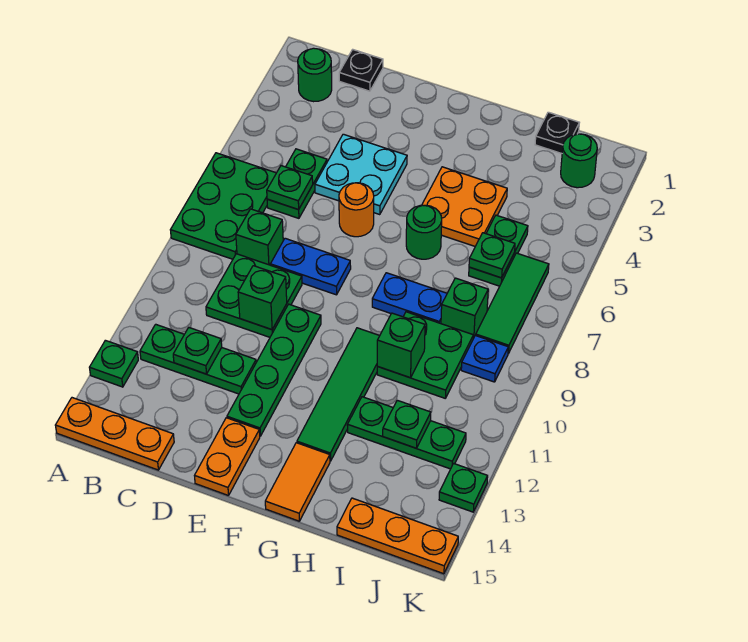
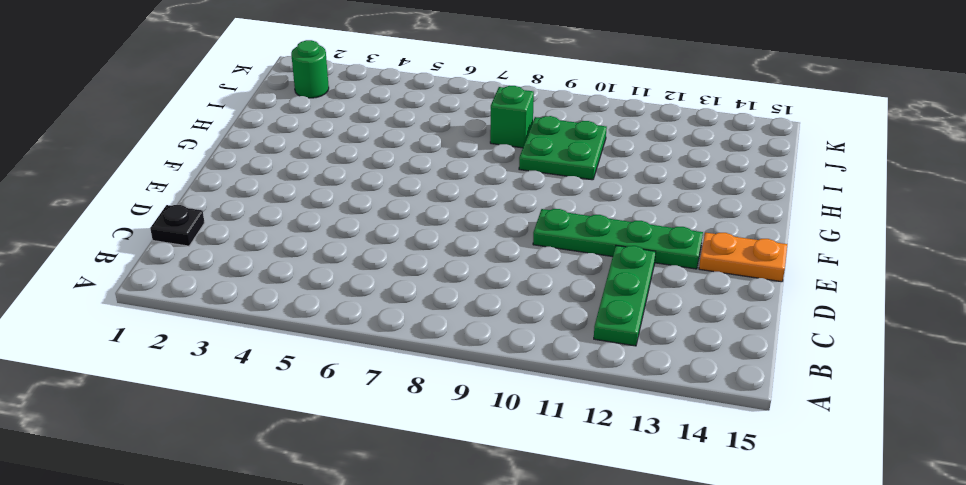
none -> green 2x3 plate [171,153,276,259]
none -> green 1x1 plate [89,340,138,387]
none -> orange 1x3 plate [55,398,174,470]
none -> green 1x1 round brick [298,48,332,102]

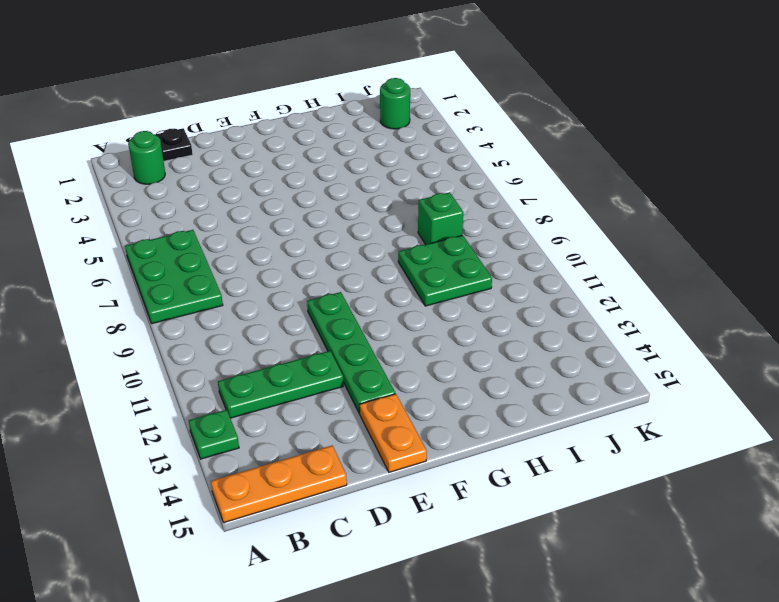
none -> green 1x2 plate [267,149,327,218]
none -> green 1x1 brick [236,209,283,265]
none -> green 2x2 plate [206,254,302,337]
none -> cyan 2x2 plate [315,134,407,215]

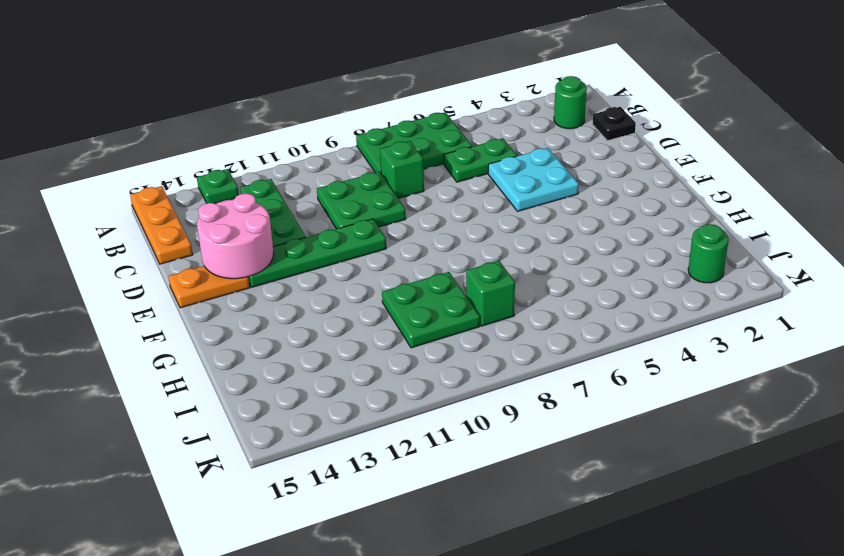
pink 2x2 round brick [197,193,274,279] -> none
none -> blue 1x2 plate [270,238,351,295]
none -> orange 1x1 round brick [339,183,374,237]
none -> orange 2x2 plate [422,167,507,246]
none -> green 1x1 round brick [406,205,442,259]

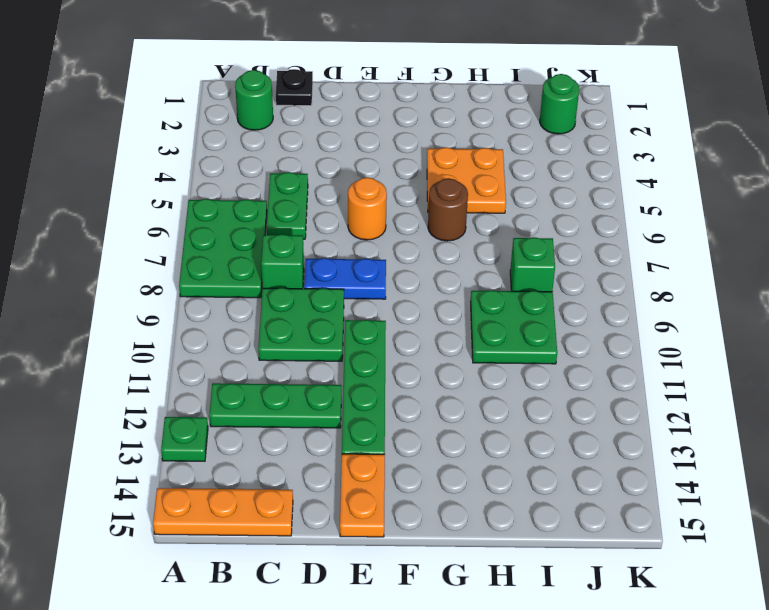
brown 1x1 round brick [428,178,468,241] -> green 1x1 round brick [406,205,442,259]
none -> cyan 2x2 plate [315,134,407,215]
none -> blue 1x2 plate [372,273,447,324]
none -> green 1x4 tile [297,328,380,461]
none -> orange 1x2 tile [265,443,330,521]

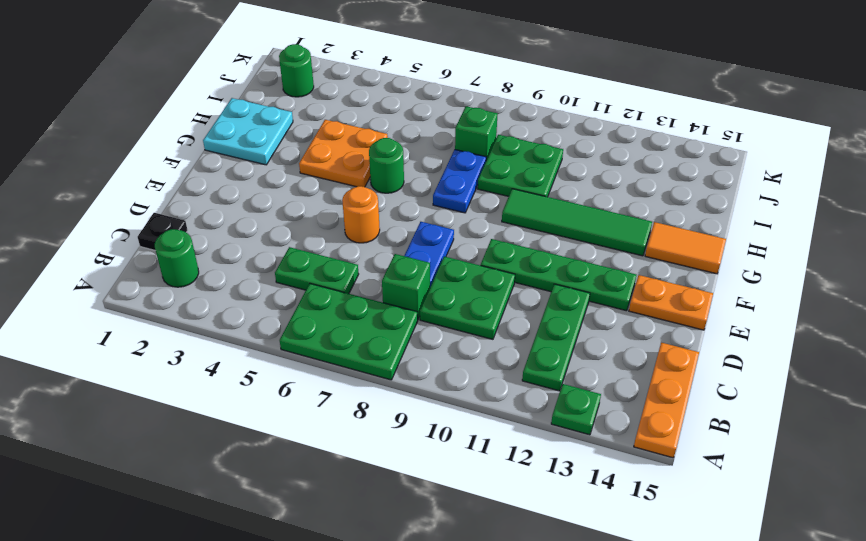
cyan 2x2 plate [203,98,293,165] -> cyan 2x2 plate moved to [315,134,407,215]
none -> green 1x3 plate [347,397,466,469]
none -> black 1x1 plate [535,112,579,153]
none -> green 1x2 plate [469,215,528,286]
none -> orange 1x3 plate [337,498,458,574]

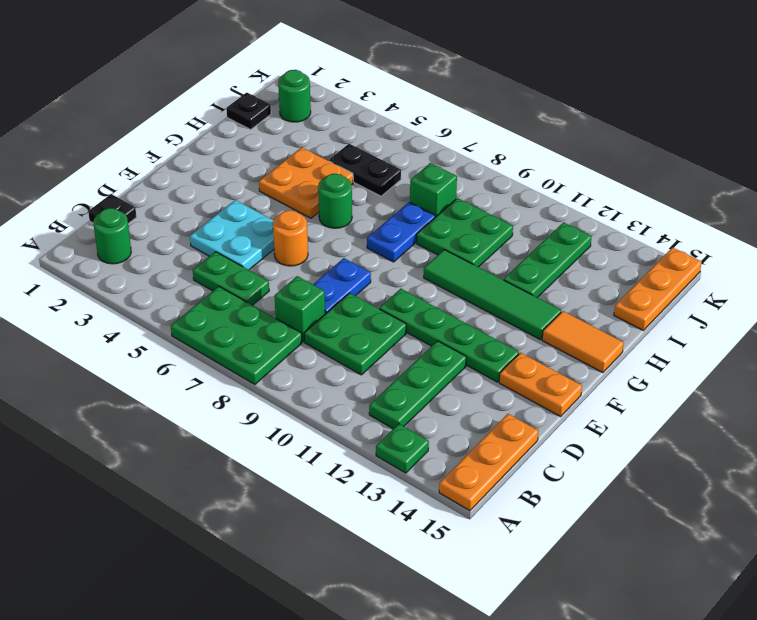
black 1x2 plate [329,144,401,196] -> green 1x2 plate [469,215,528,286]
none -> green 1x3 tile [476,253,549,354]
none -> blue 1x1 plate [461,335,508,382]
none -> green 1x1 plate [439,464,488,512]
none -> green 1x1 plate [267,166,313,210]

